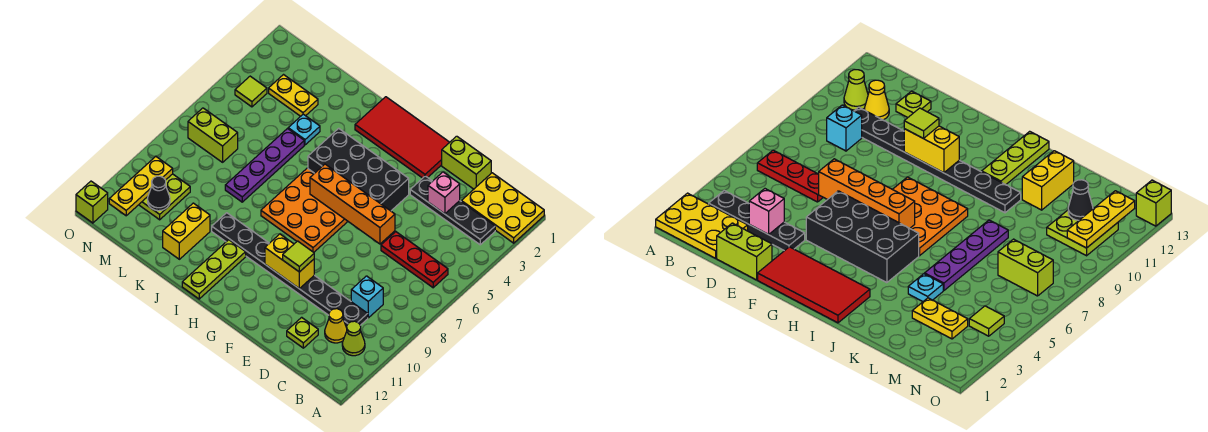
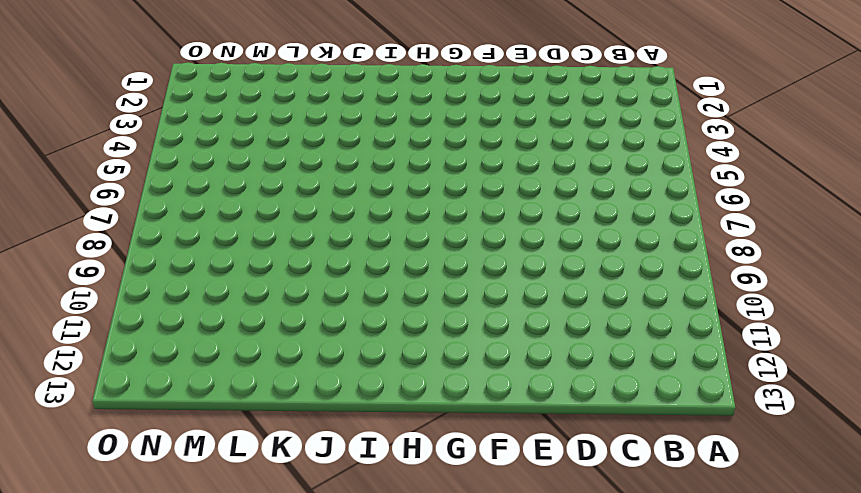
none -> yellow 2x3 plate [461,173,544,243]
none -> black 1x4 plate [410,176,495,245]
none -> red 1x3 plate [381,232,448,288]

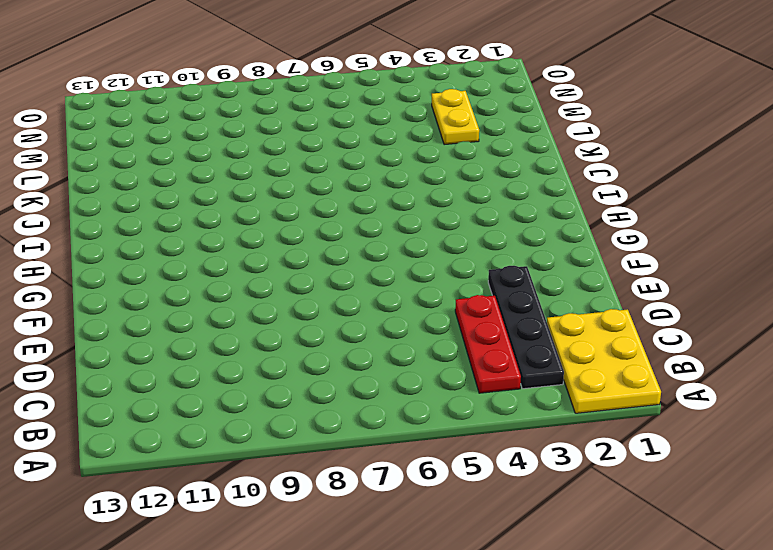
red 1x3 plate [455,295,521,393] -> red 1x3 plate moved to [381,232,448,288]
none -> lime 1x1 cone [342,321,365,356]
none -> cyan 1x1 brick [351,276,383,318]
none -> black 1x8 plate [212,213,368,328]

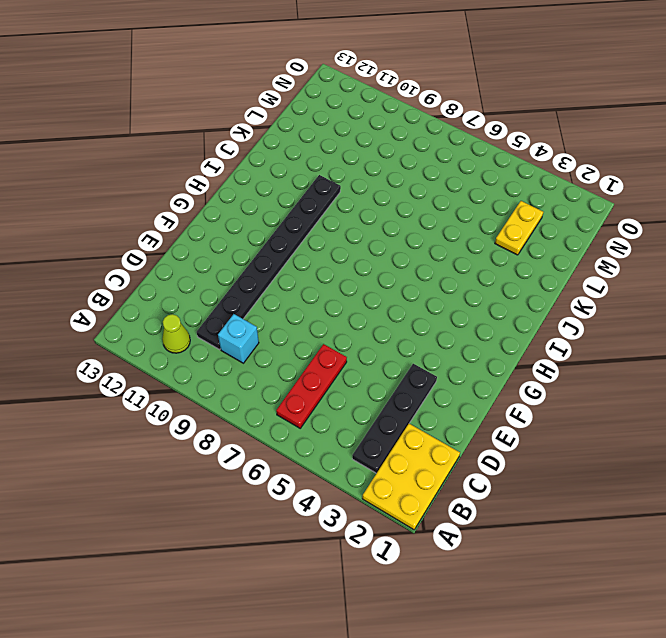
none -> yellow 1x1 cone [325,309,347,343]
none -> lime 1x2 brick [442,136,491,189]
none -> lime 1x1 plate [287,317,318,348]

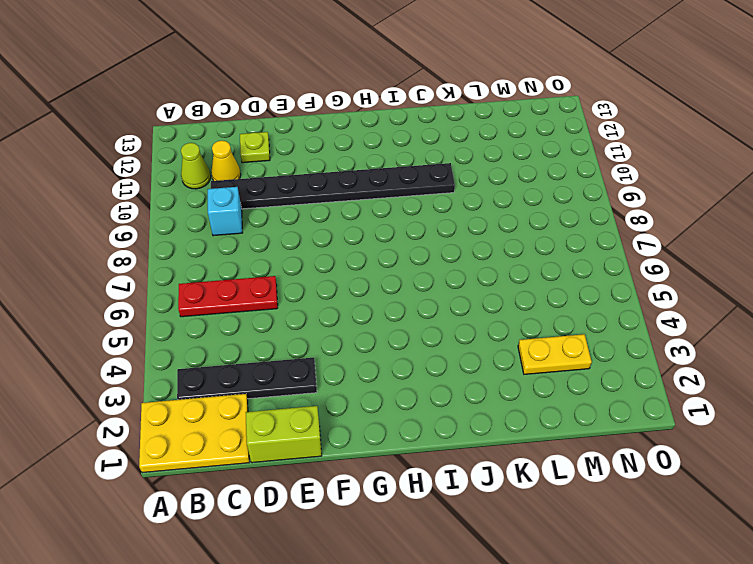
none -> red 2x4 tile [355,97,450,178]
none -> black 2x4 brick [308,128,409,211]
none -> orange 3x3 plate [261,168,348,252]

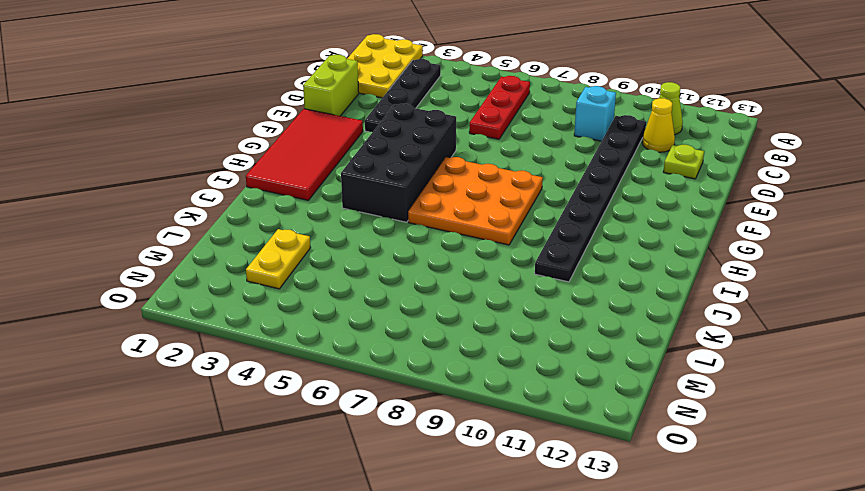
none -> lime 1x3 plate [182,240,246,299]
none -> cyan 1x1 plate [288,114,320,145]
none -> purple 1x4 plate [225,129,304,202]

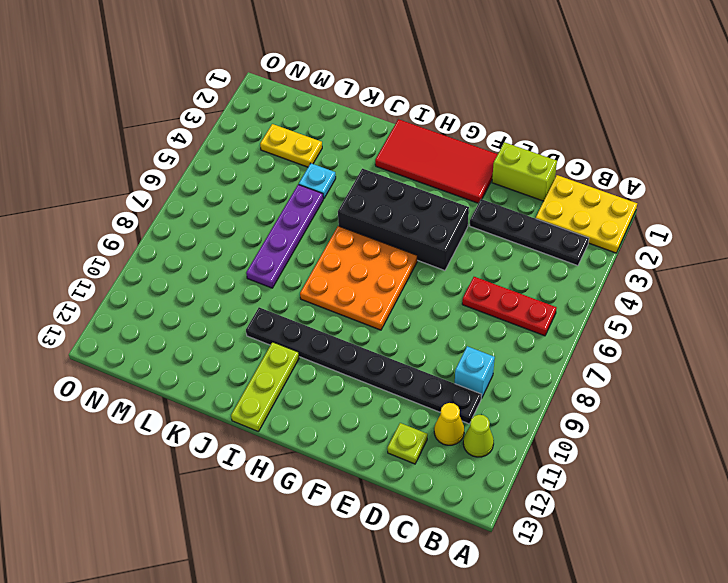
none -> yellow 1x2 brick [163,203,210,259]
none -> lime 1x2 brick [188,108,238,162]
none -> lime 2x2 plate [139,174,190,220]

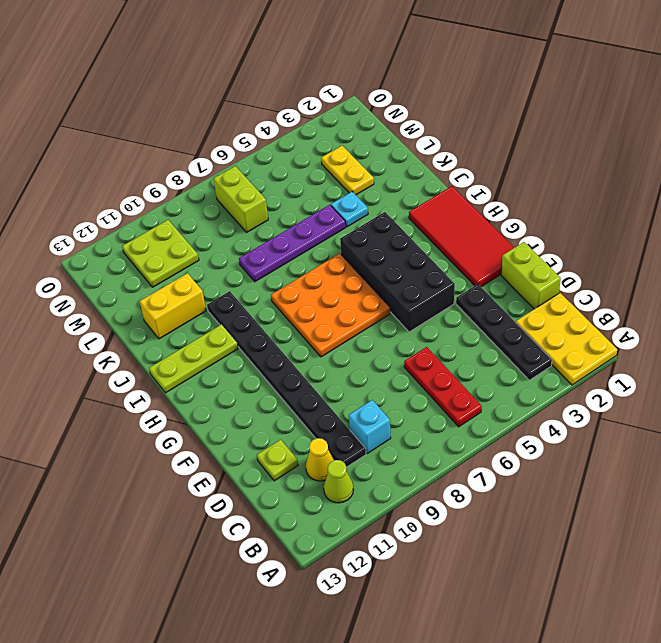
none -> lime 1x1 tile [235,76,267,107]
none -> lime 1x1 brick [76,181,108,223]
none -> pink 1x1 brick [428,172,460,214]

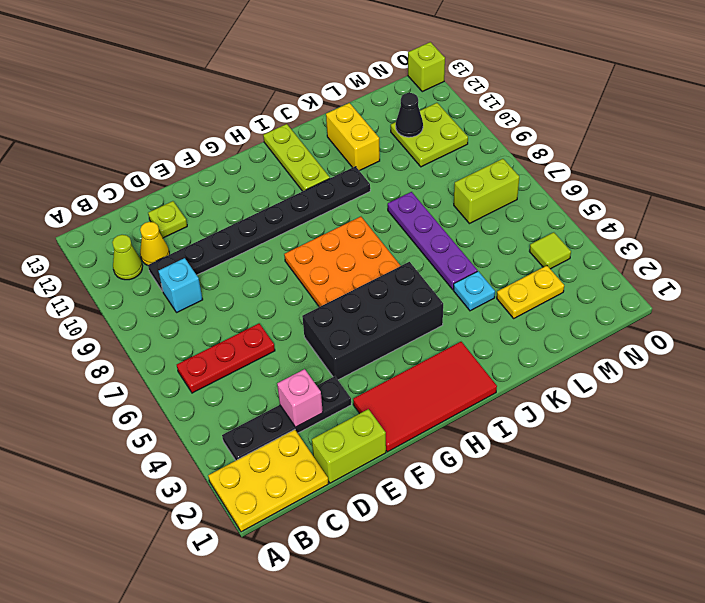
none -> orange 1x4 brick [310,164,395,244]
none -> yellow 1x2 brick [265,234,314,289]
none -> yellow 1x3 plate [109,157,173,216]

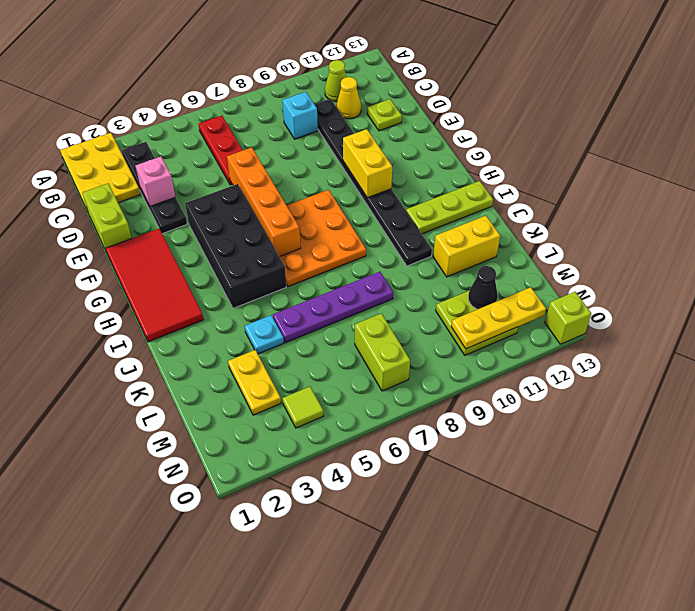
none -> lime 1x1 tile [283,241,314,272]

